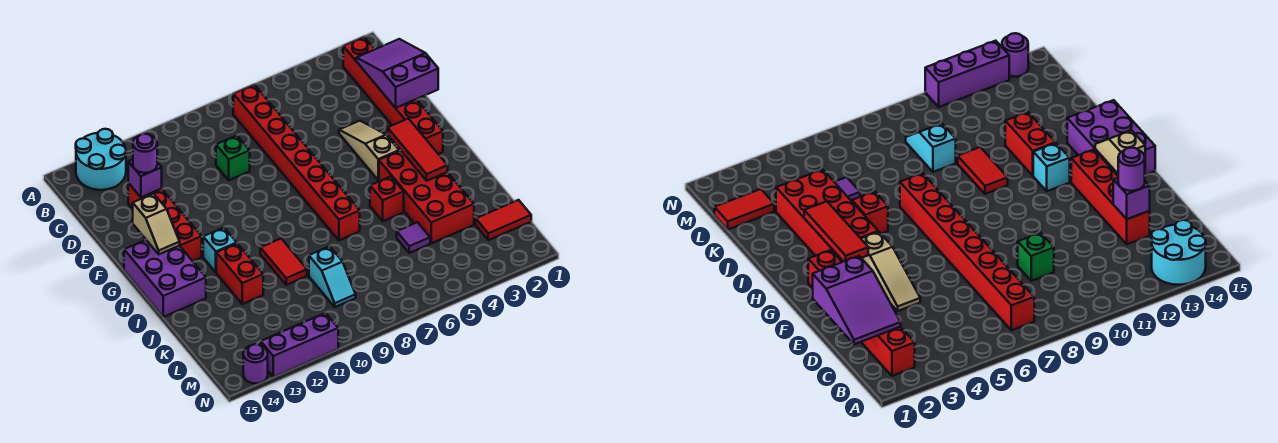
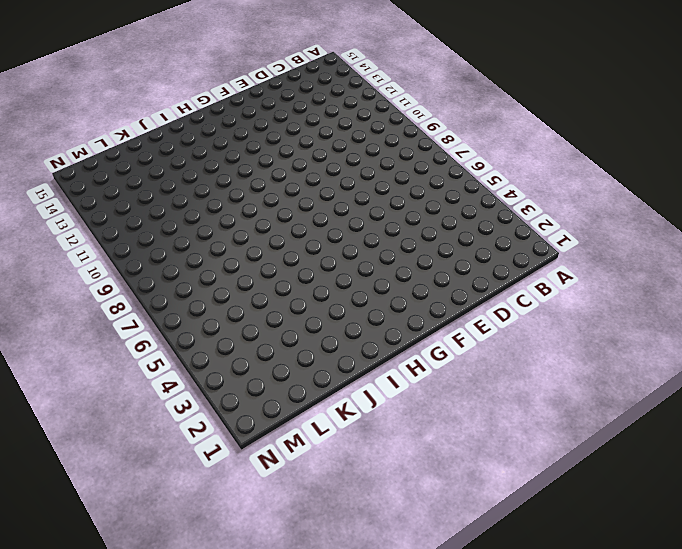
none -> cyan 2x2 round brick [76,129,126,190]
none -> red 1x6 brick [343,37,443,154]
none -> red 1x8 brick [233,85,360,240]

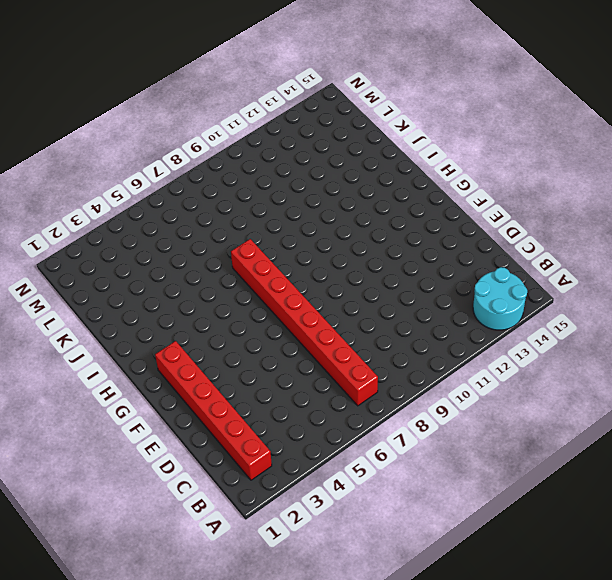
none -> green 1x1 brick [216,136,250,180]
none -> red 1x4 brick [128,183,202,261]
none -> tan 1x3 slope [339,121,399,180]

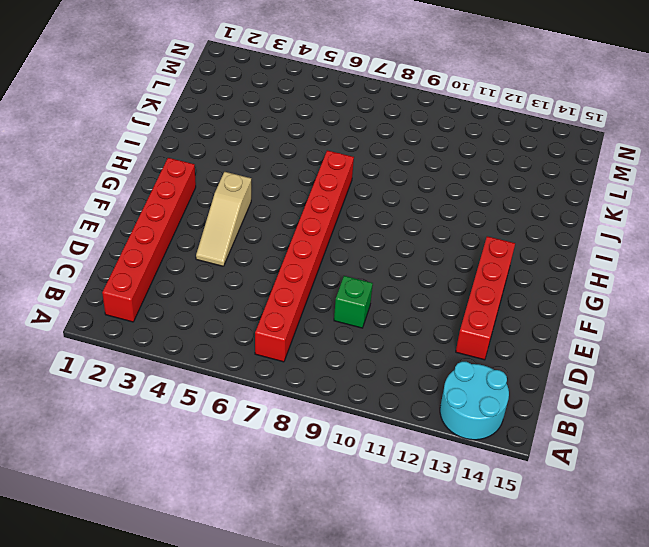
none -> purple 2x3 brick [124,240,206,317]
none -> red 2x4 brick [379,150,474,243]
none -> cyan 1x1 brick [203,228,237,272]

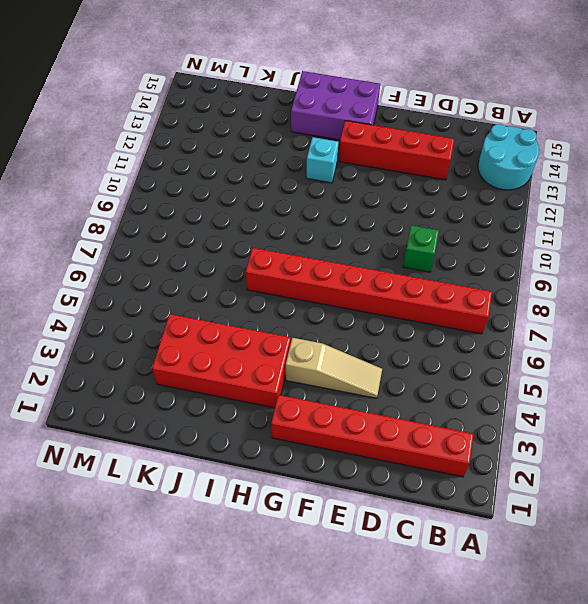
none -> red 1x1 brick [370,177,404,221]
none -> red 1x2 tile [260,239,307,285]
none -> red 1x2 brick [216,243,263,304]

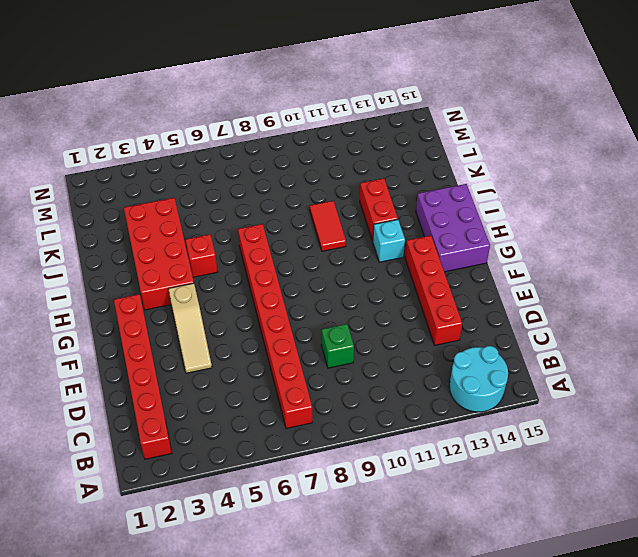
none -> purple 1x1 tile [397,222,430,253]
none -> cyan 1x2 slope [309,246,356,307]
none -> red 1x2 tile [476,200,531,240]

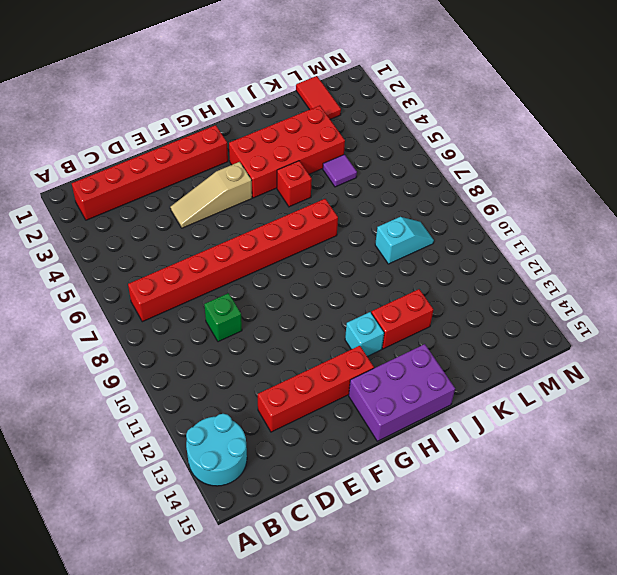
none -> red 1x2 tile [260,239,307,285]
none -> purple 1x3 brick [261,313,338,377]
none -> purple 1x1 round brick [243,344,268,383]

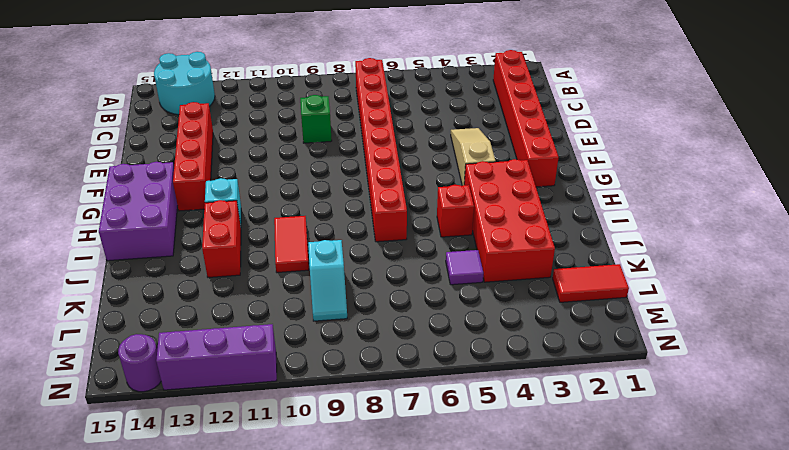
none -> purple 2x3 slope [356,39,438,108]
none -> purple 1x1 brick [128,160,162,197]
none -> tan 1x2 slope [133,194,180,254]

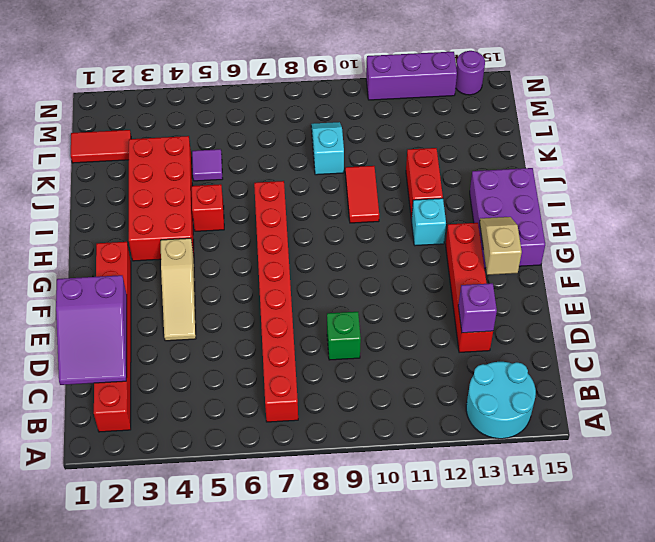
none -> red 1x3 tile [388,118,448,181]
none -> purple 1x1 round brick [133,134,157,173]

